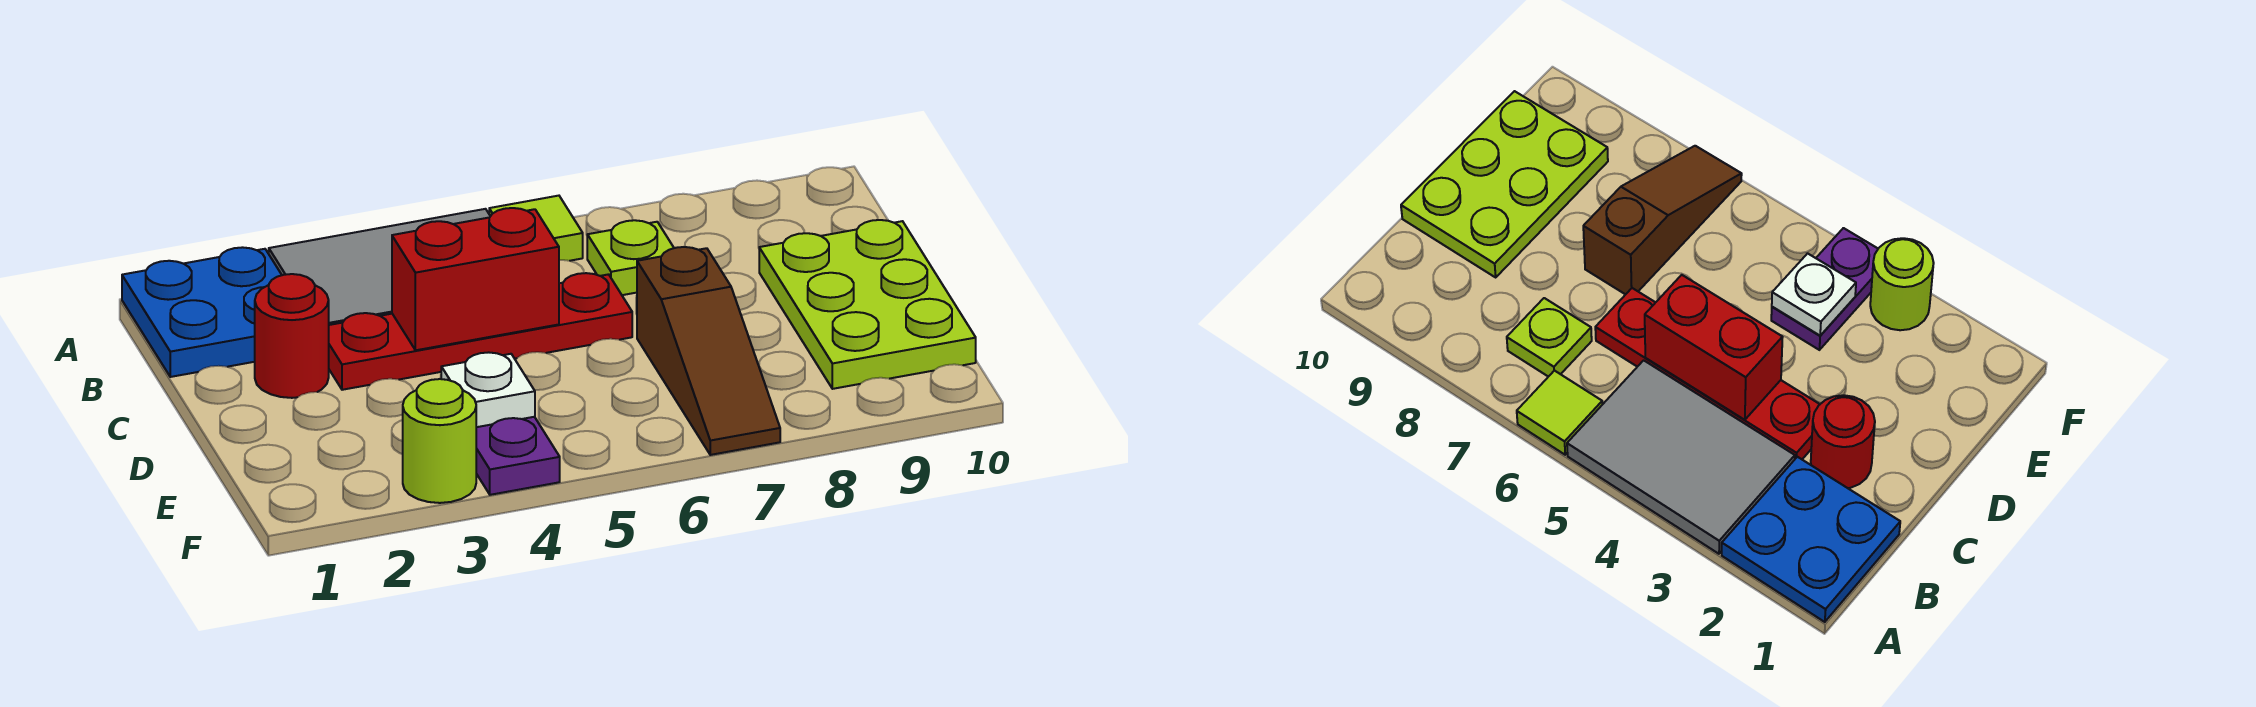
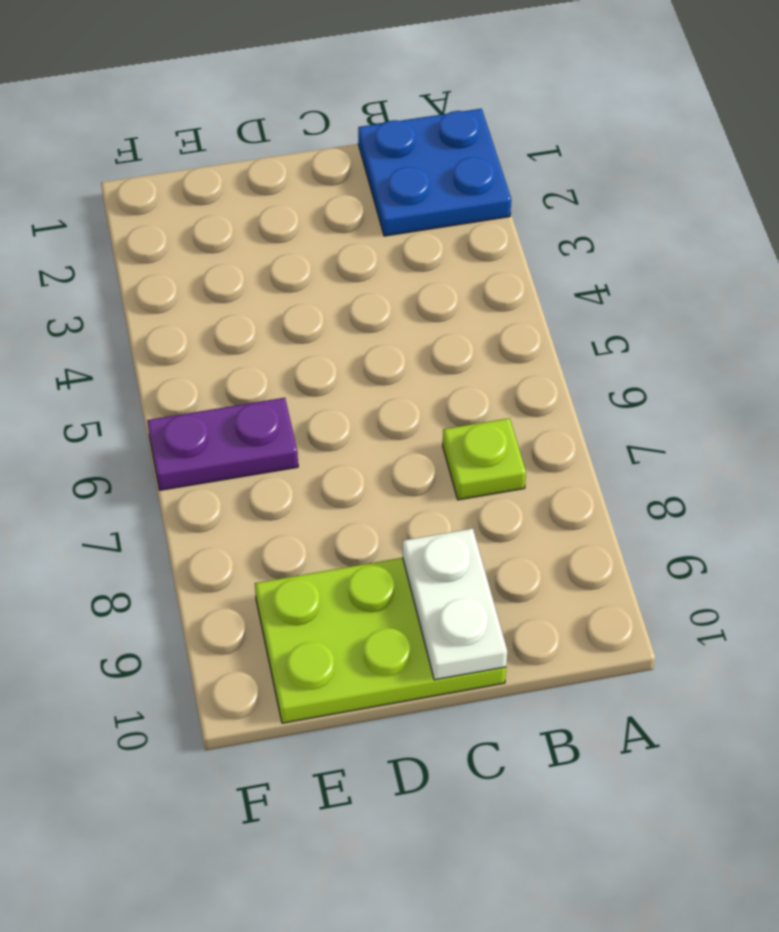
white 1x2 plate [403,529,507,680] -> none
purple 1x2 plate [147,398,298,490] -> purple 1x2 plate moved to [476,417,560,495]
none -> grey 2x3 tile [269,209,490,325]
none -> lime 1x1 tile [489,196,583,261]
none -> red 1x1 round brick [255,274,329,398]

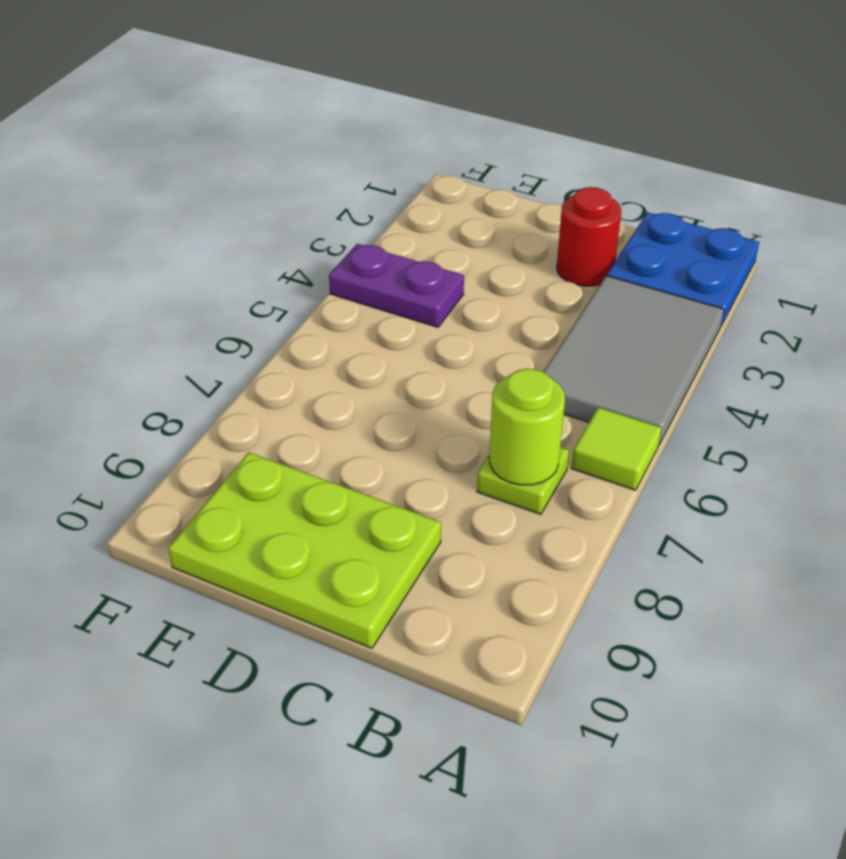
lime 1x1 round brick [489,369,565,485] -> lime 1x1 round brick moved to [403,379,476,503]
none -> red 1x4 plate [329,273,632,390]
none -> brown 1x3 slope [637,247,780,455]
none -> red 1x2 brick [392,208,559,350]

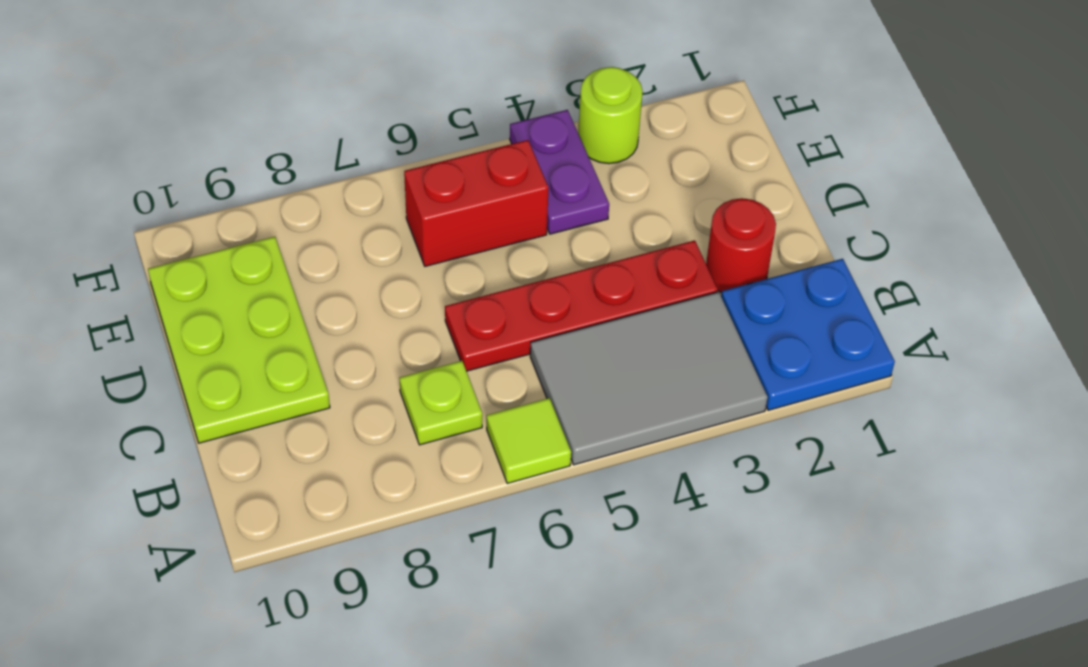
red 1x2 brick [404,140,549,266] -> red 1x2 brick moved to [392,208,559,350]
none -> brown 1x3 slope [637,247,780,455]
none -> white 1x1 plate [441,352,535,427]

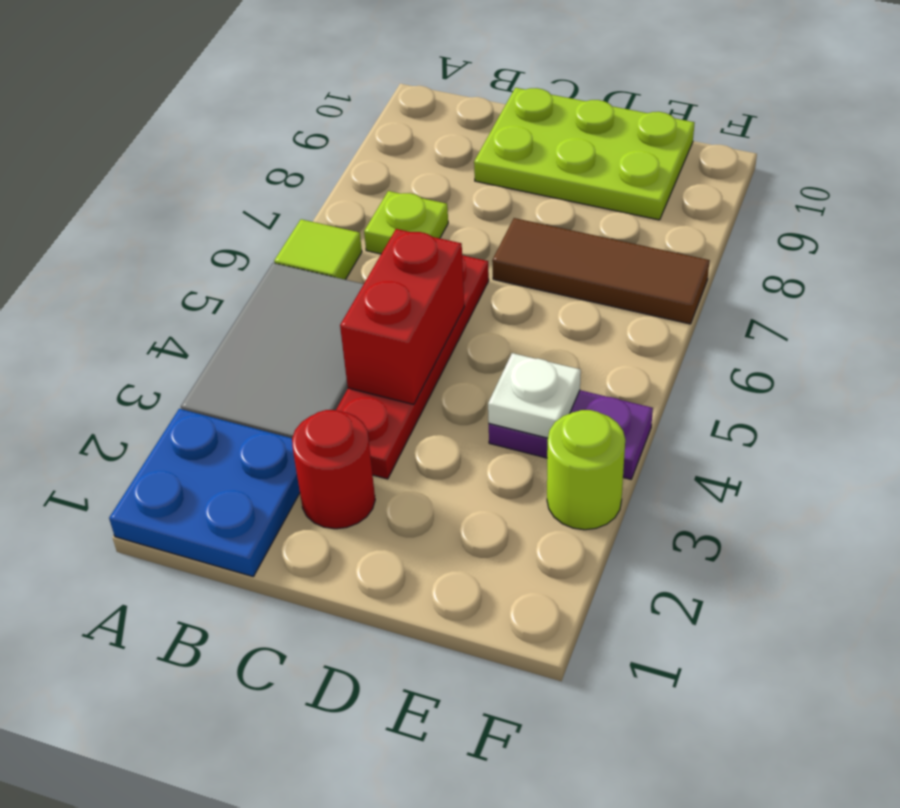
brown 1x3 tile [492,218,710,324] -> brown 1x3 slope [637,247,780,455]

